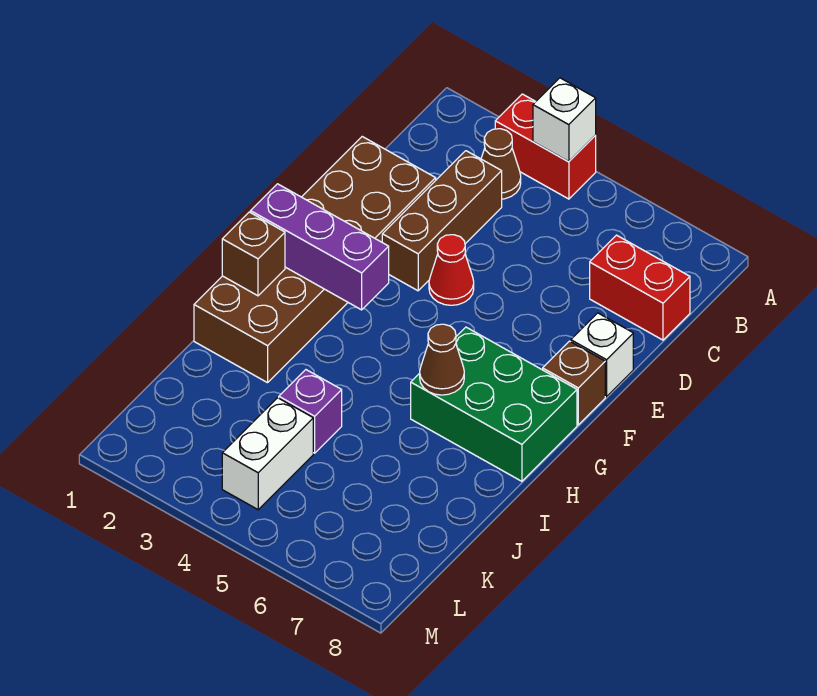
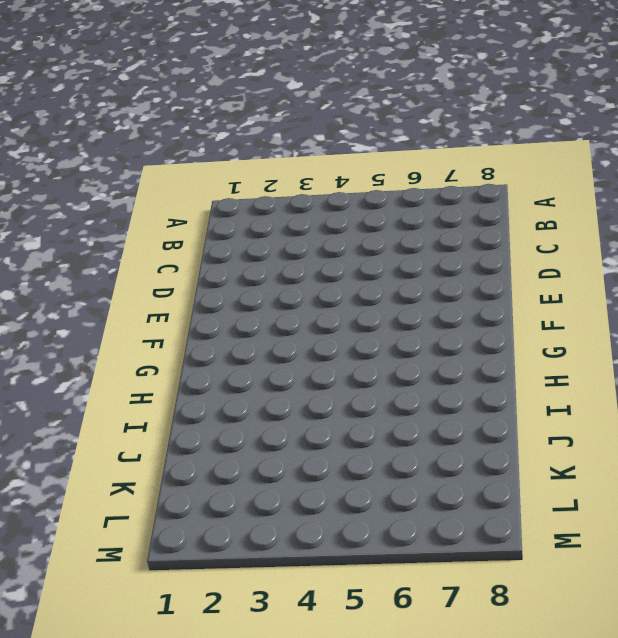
none -> red 1x2 brick [495,94,596,199]
none -> brown 1x1 cone [481,129,521,199]
none -> brown 1x3 brick [382,151,502,291]

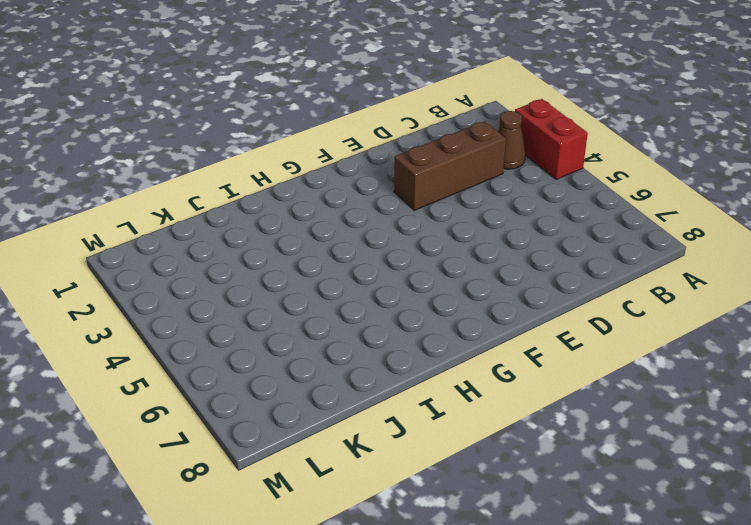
none -> red 1x2 brick [590,235,690,340]
none -> brown 2x6 brick [194,137,436,383]
none -> red 1x1 cone [429,235,474,305]

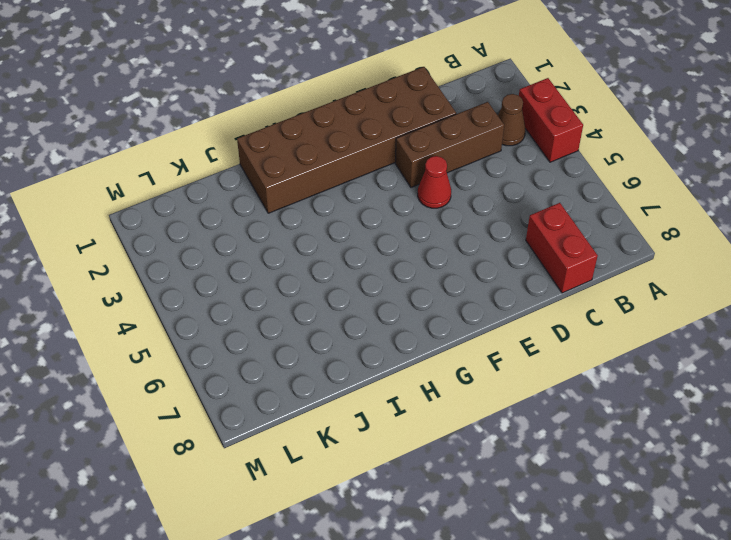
none -> white 1x1 brick [571,313,633,397]
none -> brown 1x1 brick [543,341,605,425]
none -> green 2x3 brick [411,327,577,481]

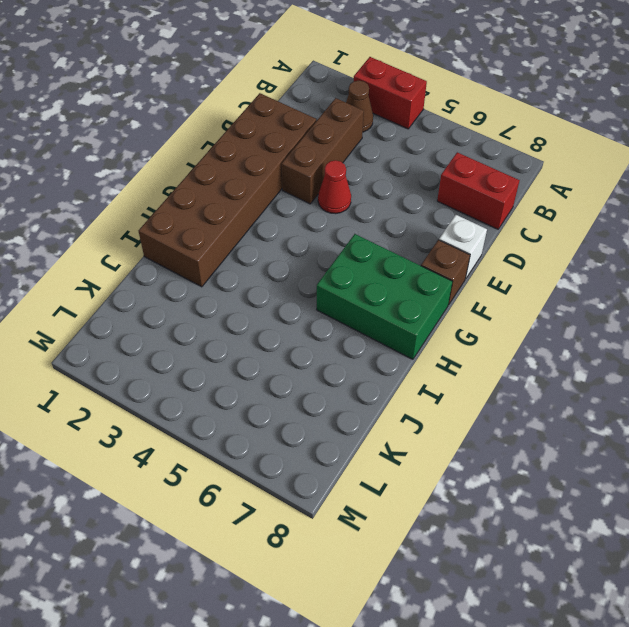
none -> purple 1x1 brick [279,370,342,453]
none -> white 1x2 brick [222,398,313,510]
none -> white 1x1 brick [533,78,596,162]

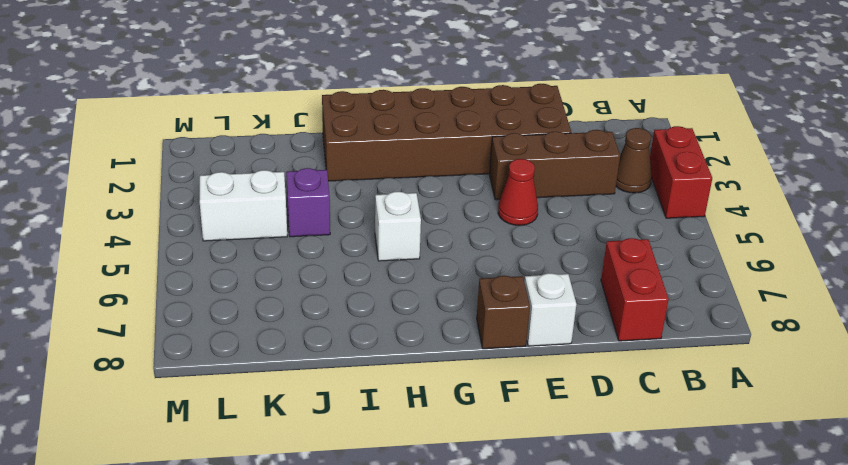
white 1x1 brick [375,192,421,261] -> white 1x1 brick moved to [533,78,596,162]
none -> green 2x3 brick [411,327,577,481]
none -> purple 1x3 brick [250,184,389,310]
none -> brown 1x1 brick [222,212,285,296]

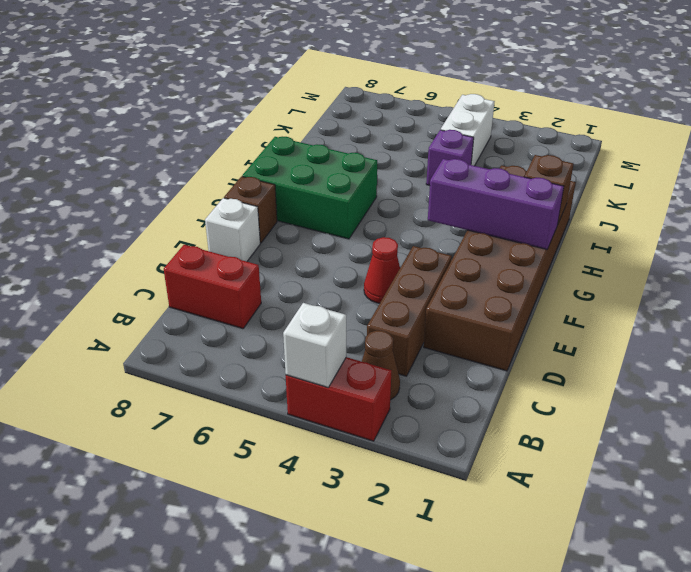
none -> brown 1x1 cone [420,324,464,395]

